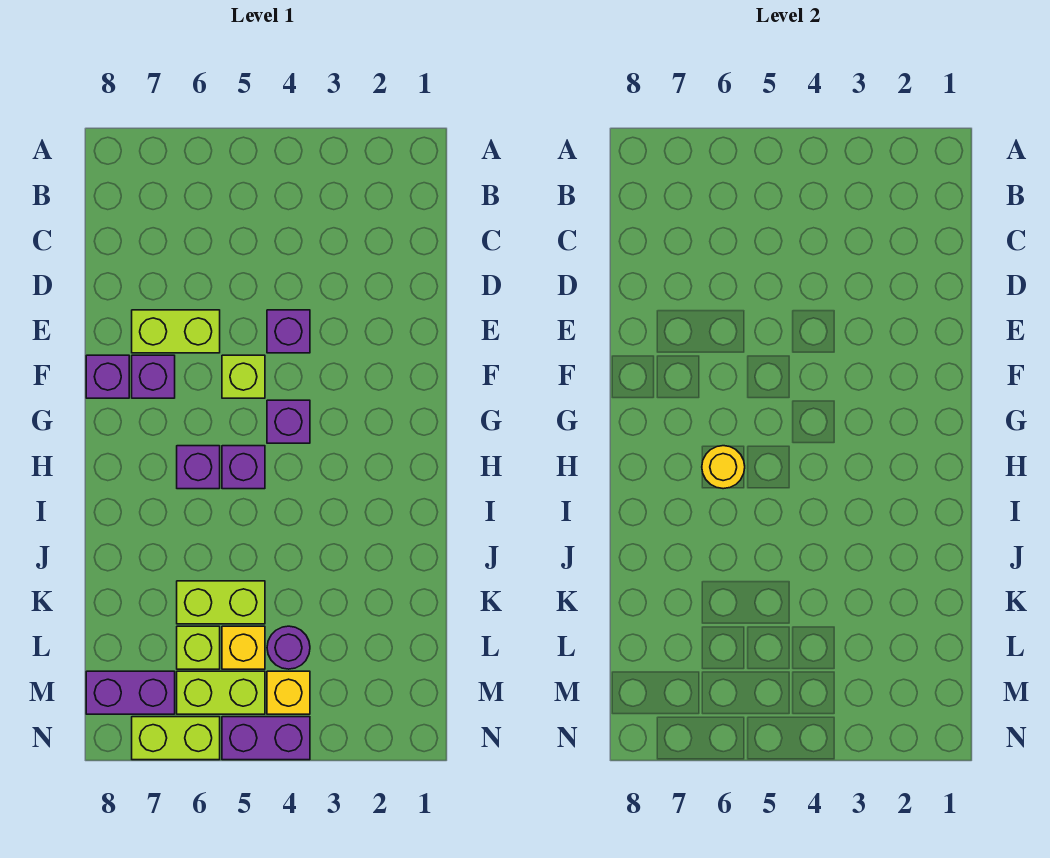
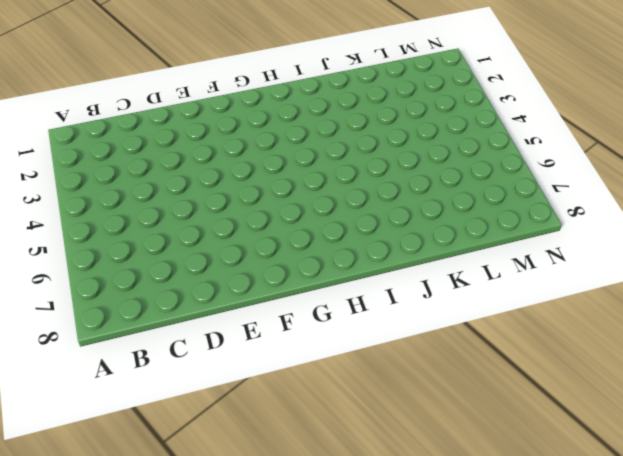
none -> purple 1x1 brick [267,310,310,353]
none -> lime 1x2 brick [132,310,220,353]
none -> lime 1x1 brick [222,355,265,398]

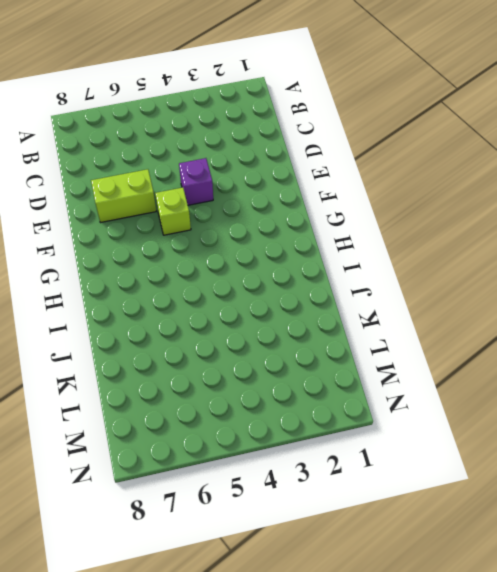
none -> purple 1x1 brick [132,355,175,398]
none -> purple 1x1 brick [86,355,129,398]
none -> purple 1x1 brick [267,400,310,443]

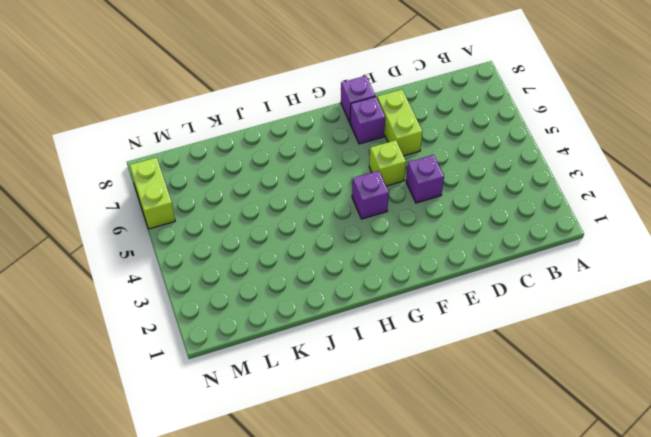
none -> purple 1x1 brick [222,446,265,489]
none -> purple 1x1 brick [177,446,220,489]
none -> lime 1x2 brick [177,581,265,624]

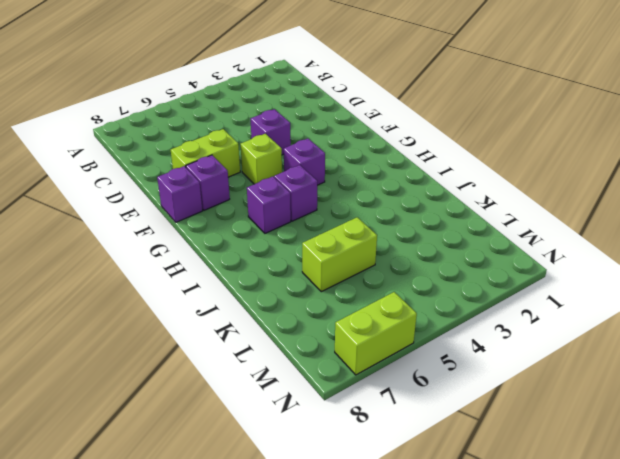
none -> purple 1x1 round brick [267,626,310,669]
none -> yellow 1x1 brick [222,626,265,669]
none -> lime 1x1 brick [177,626,220,669]

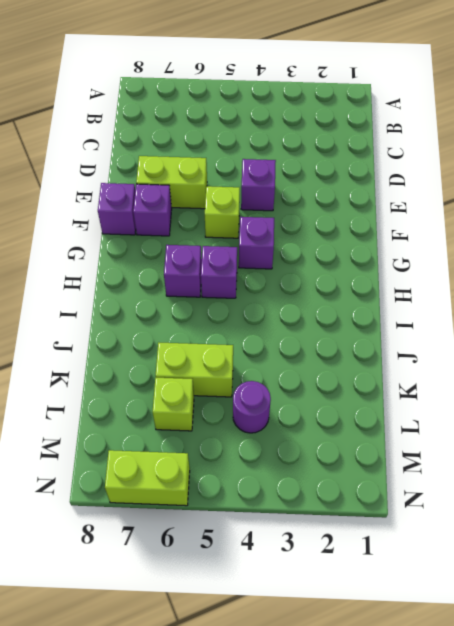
none -> yellow 1x1 brick [222,626,265,669]
none -> yellow 1x1 brick [267,671,310,714]
none -> lime 1x2 brick [177,671,265,714]

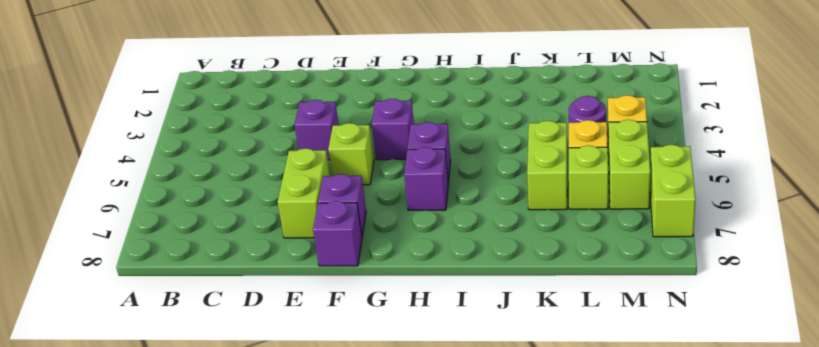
none -> purple 1x2 brick [86,671,175,714]
none -> purple 1x2 brick [222,717,310,760]
none -> yellow 1x1 round brick [702,446,745,489]

